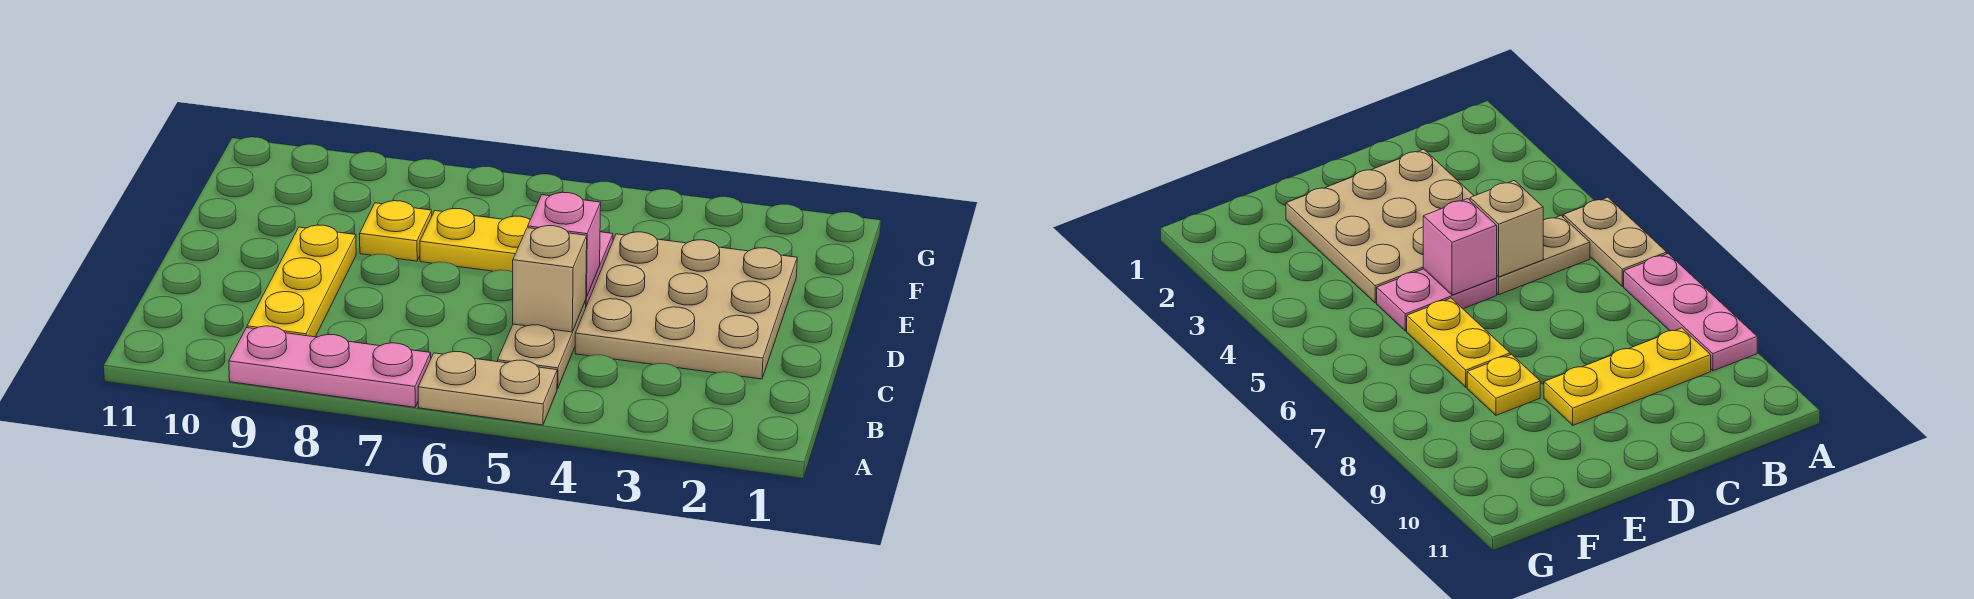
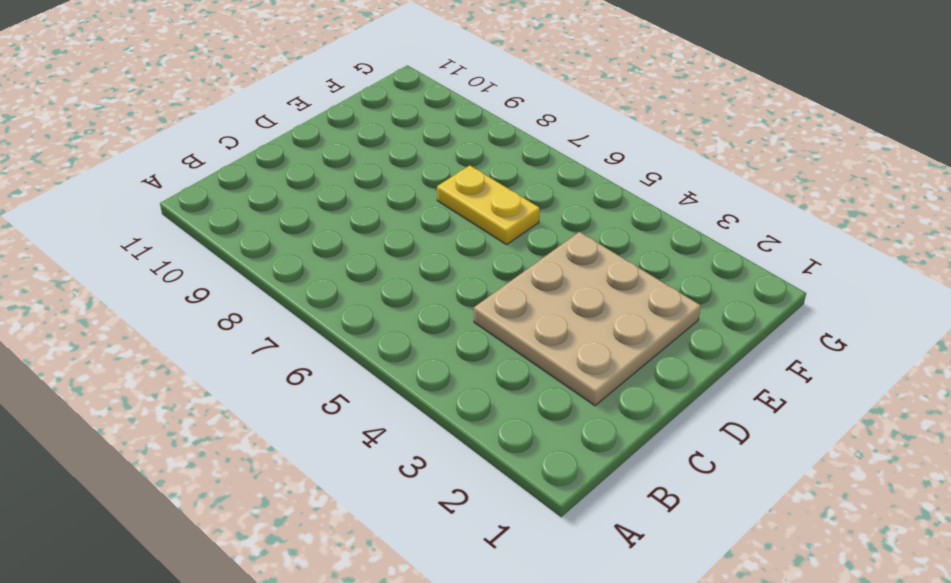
none -> tan 1x2 plate [418,352,557,425]
none -> pink 1x3 plate [229,326,431,407]

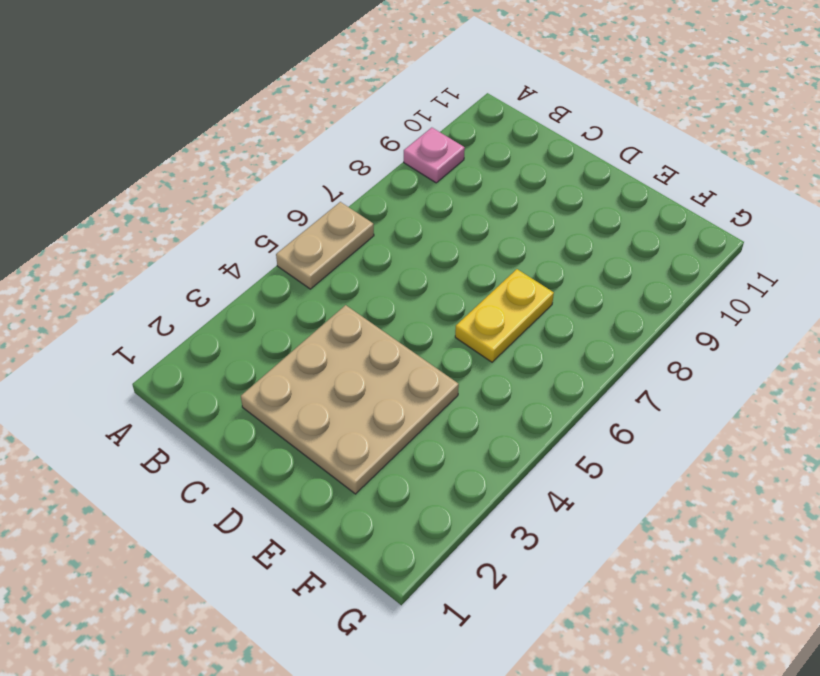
pink 1x1 plate [404,128,465,183] -> pink 1x3 plate [229,326,431,407]
none -> tan 1x2 plate [498,301,586,389]
none -> yellow 1x3 plate [247,225,356,337]

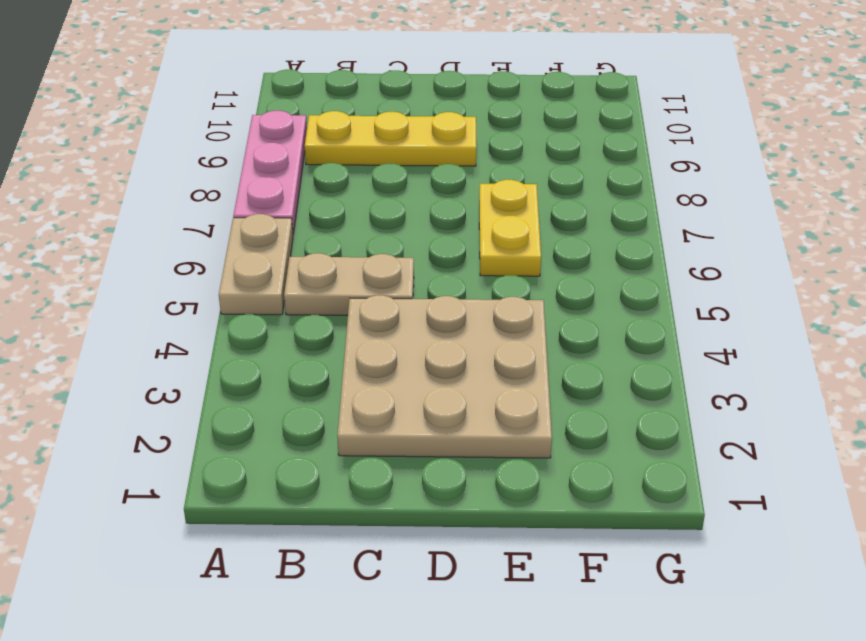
none -> pink 1x2 plate [1377,269,1497,331]
none -> yellow 1x1 plate [360,201,432,261]

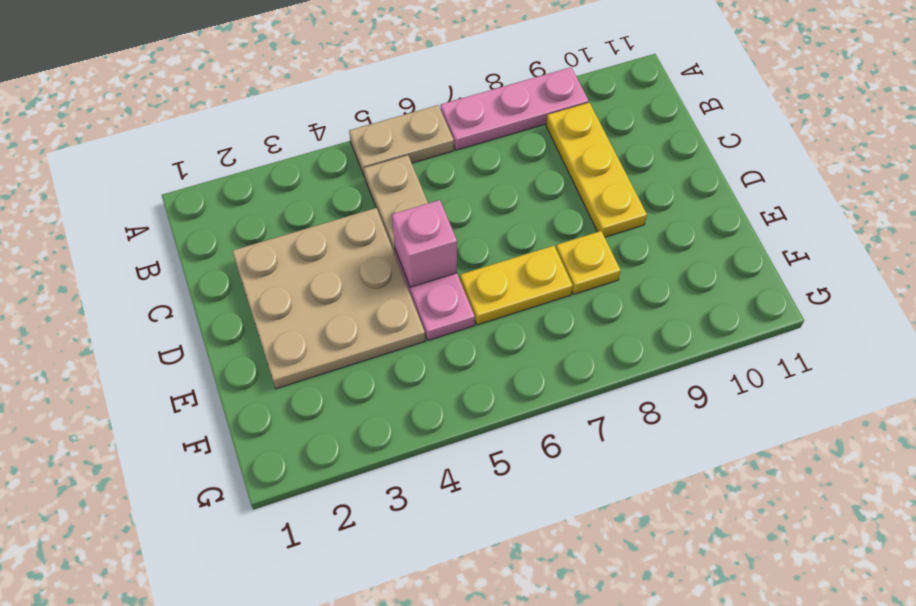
none -> tan 1x1 brick [513,226,587,332]

